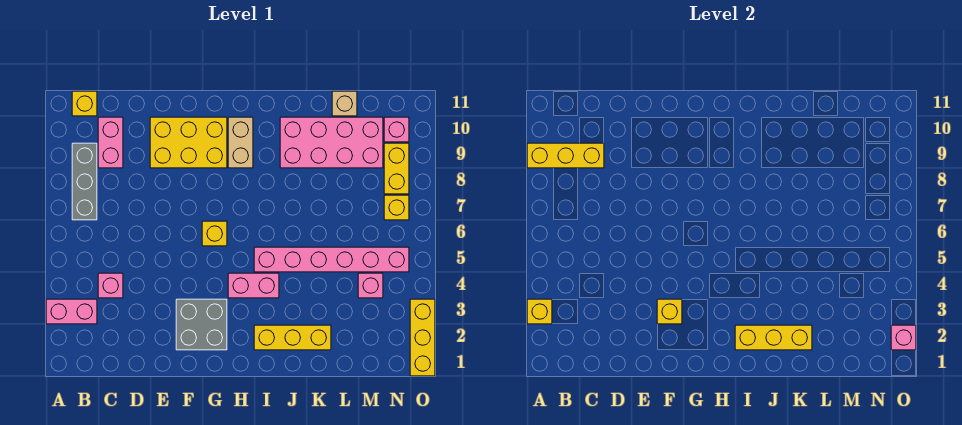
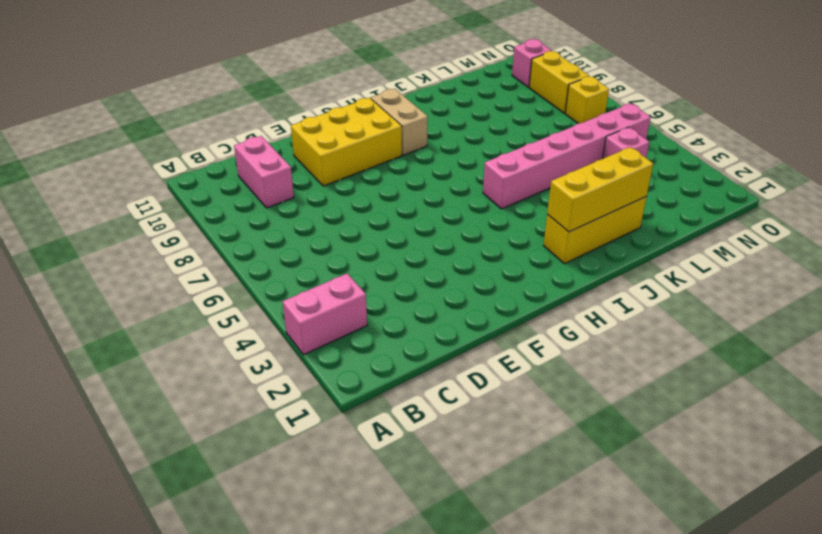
none -> grey 1x3 brick [72,143,97,220]
none -> yellow 1x1 brick [72,91,97,116]
none -> pink 1x1 brick [98,273,123,298]

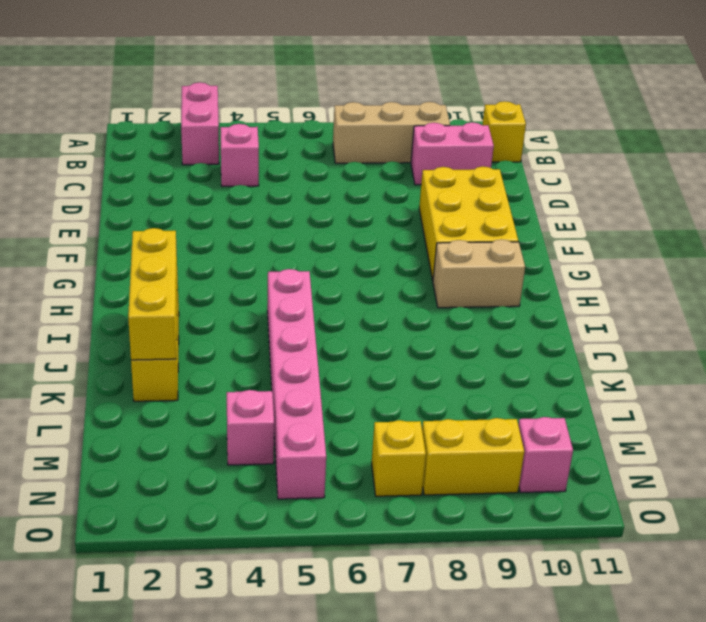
tan 1x3 brick [333,102,450,163] -> grey 1x3 brick [72,143,97,220]
none -> grey 2x2 brick [176,299,227,350]
none -> yellow 1x1 brick [202,221,227,246]
none -> pink 1x2 brick [228,273,279,298]

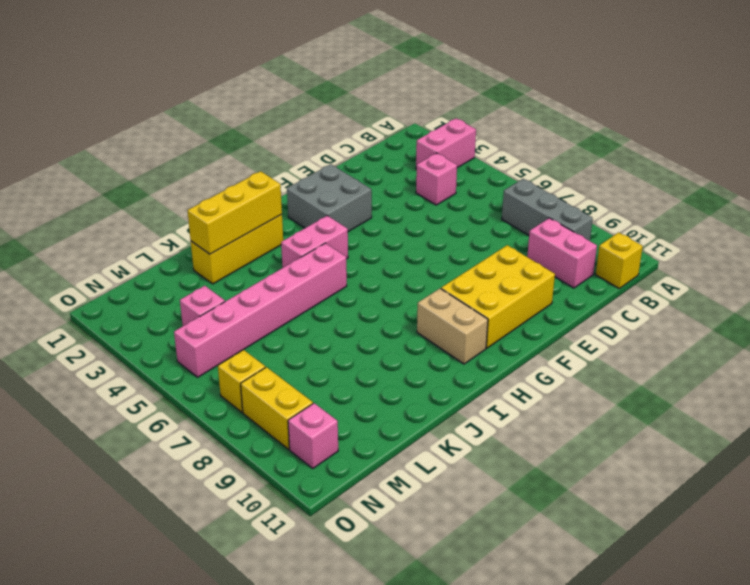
none -> yellow 1x1 brick [202,221,227,246]
none -> pink 2x4 brick [280,117,383,168]
none -> tan 1x1 brick [332,91,357,116]

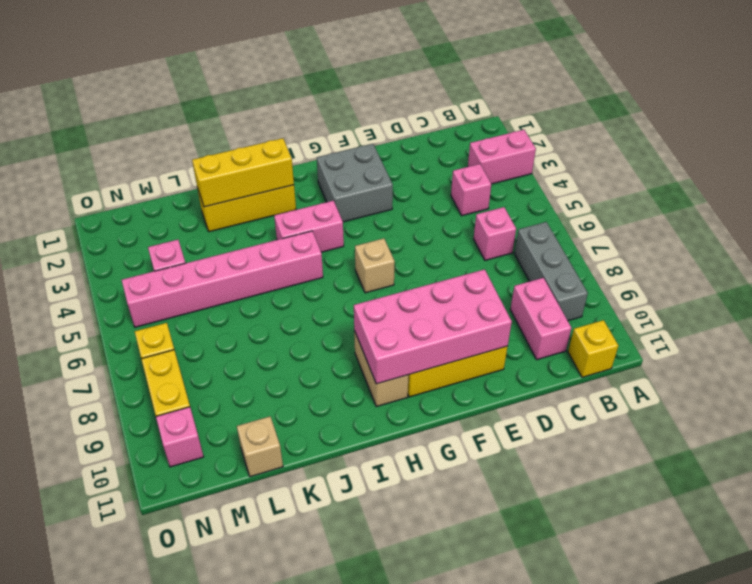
pink 1x1 brick [474,207,516,260] -> pink 1x1 brick moved to [891,325,916,350]
pink 2x4 brick [354,269,512,384] -> pink 2x4 brick moved to [280,117,383,168]
tan 1x1 brick [355,238,395,293] -> yellow 1x1 brick [202,221,227,246]
none -> yellow 1x3 brick [410,299,435,376]
none -> yellow 1x1 brick [527,299,552,324]
none -> yellow 1x3 brick [527,143,604,168]

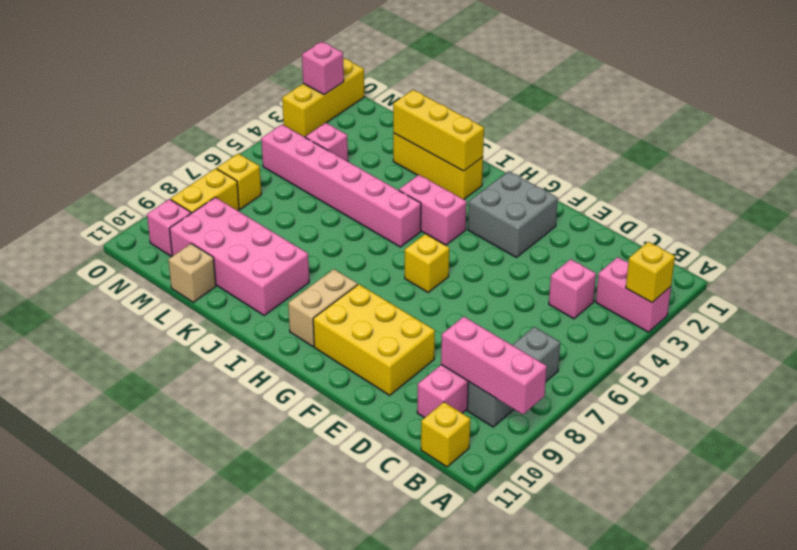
pink 1x3 brick [441,317,547,415] -> yellow 1x3 brick [527,143,604,168]
none -> yellow 1x1 brick [657,299,682,324]

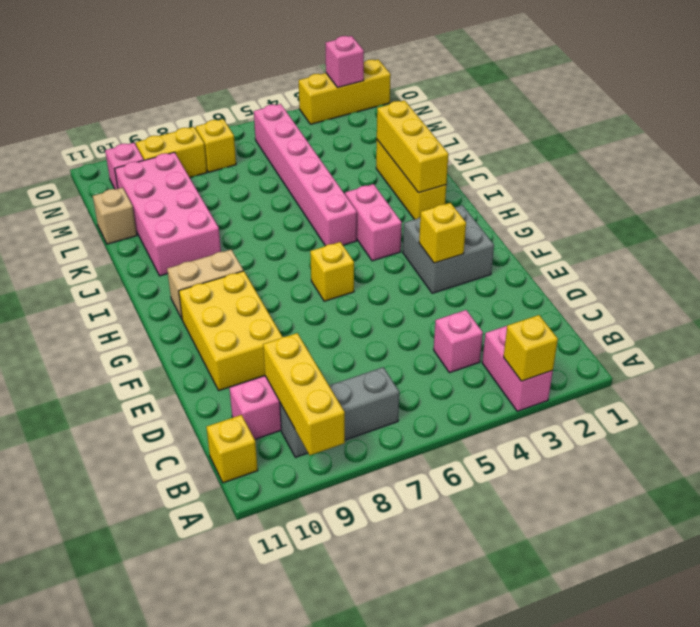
none -> pink 1x1 brick [358,273,383,298]

